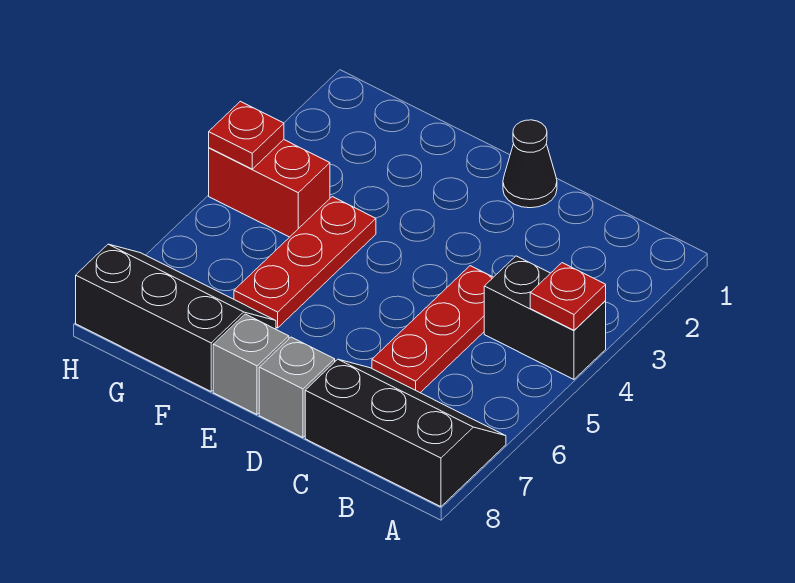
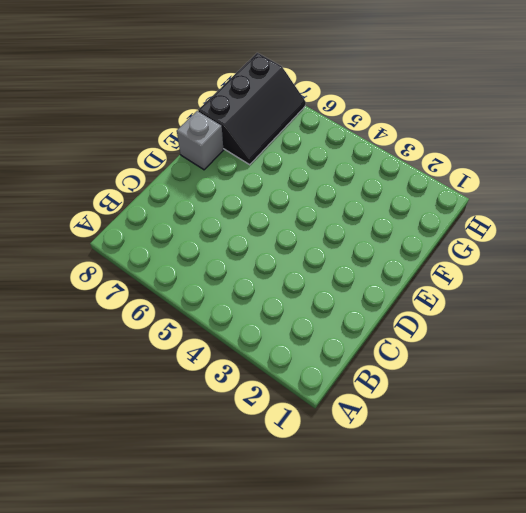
none -> black 1x2 brick [484,256,606,379]
none -> black 2x3 slope [305,359,506,507]

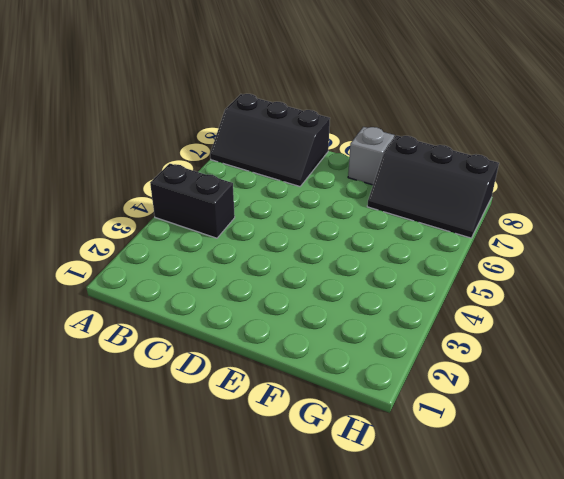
none -> red 1x3 plate [372,266,493,393]
none -> black 1x1 cone [503,120,557,208]

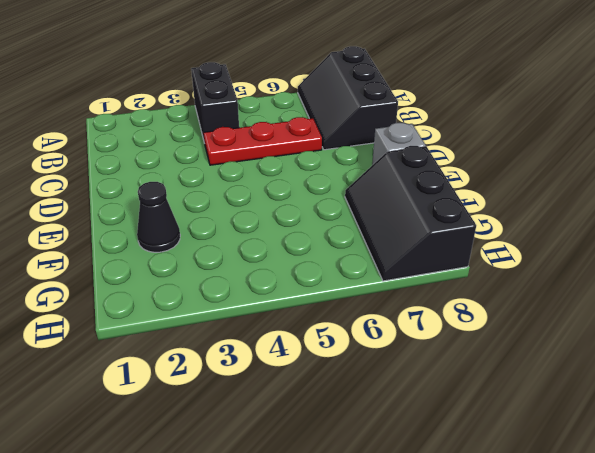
black 1x1 cone [137,182,180,252] -> black 1x1 cone moved to [503,120,557,208]
none -> grey 1x1 brick [259,337,335,437]
none -> red 1x3 plate [234,197,376,328]

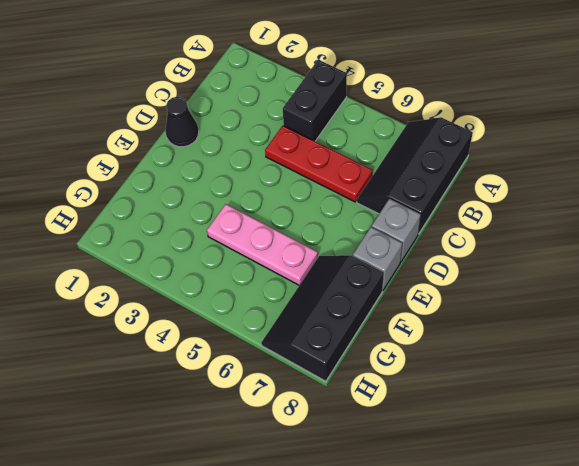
pink 1x3 plate [207,204,318,285] -> red 1x3 plate [234,197,376,328]
none -> red 1x2 brick [209,140,330,237]
none -> red 1x1 plate [530,263,606,330]

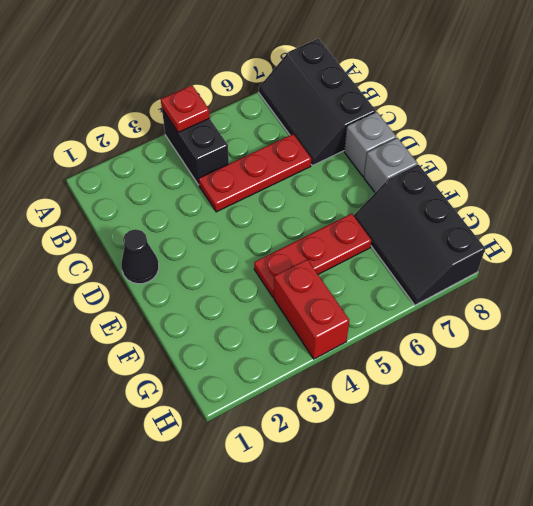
none -> red 1x1 plate [209,101,284,169]

